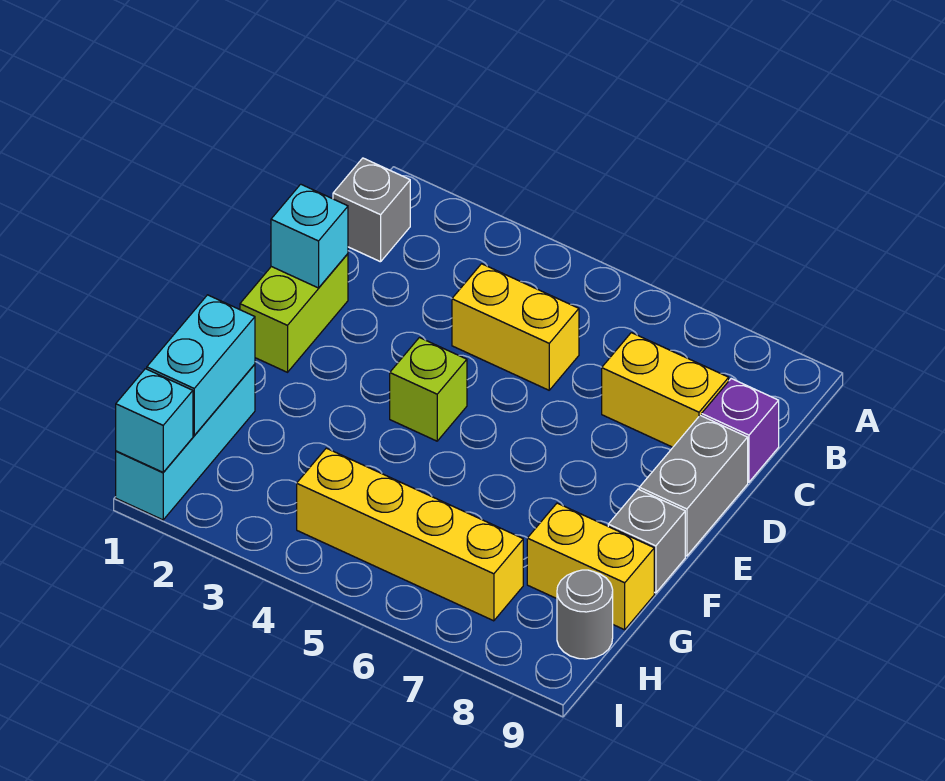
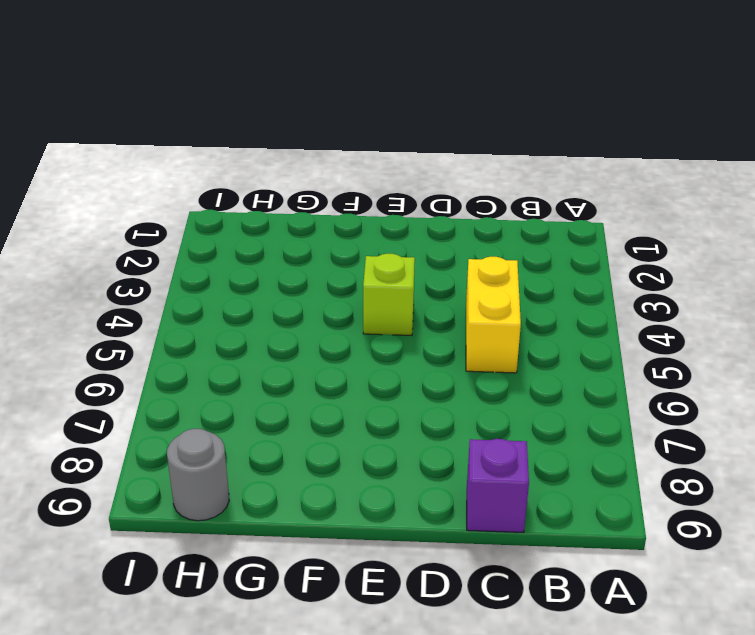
none -> grey 1x1 brick [333,158,410,262]
none -> yellow 1x2 brick [602,333,729,447]
none -> lime 1x2 brick [240,254,348,372]

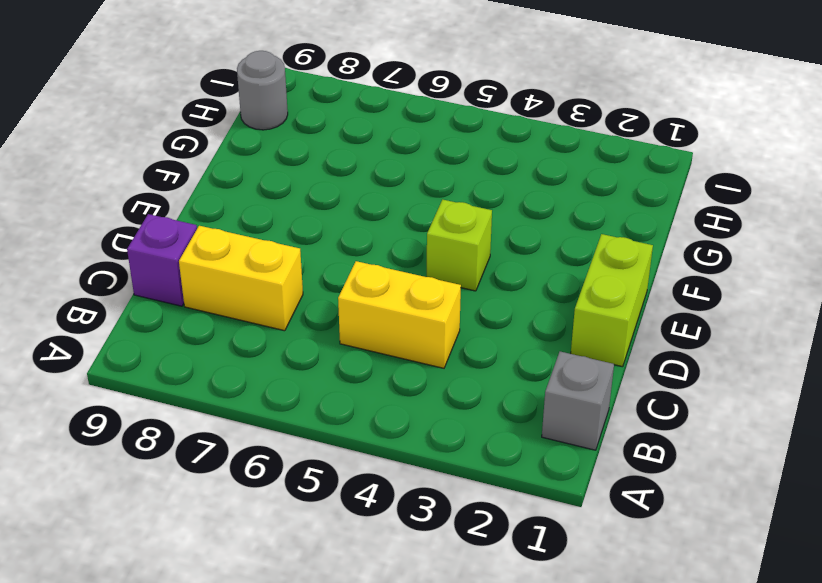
none -> grey 1x2 brick [639,415,748,556]
none -> grey 1x1 brick [608,489,685,593]
none -> cyan 1x3 brick [116,364,255,520]

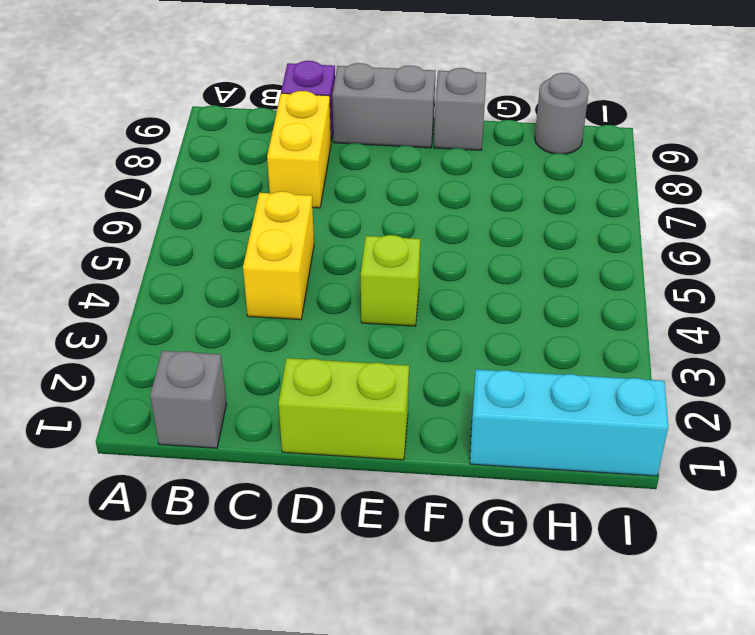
none -> yellow 1x2 brick [527,503,654,630]
none -> yellow 1x4 brick [297,448,523,621]
none -> cyan 1x1 brick [271,184,348,288]

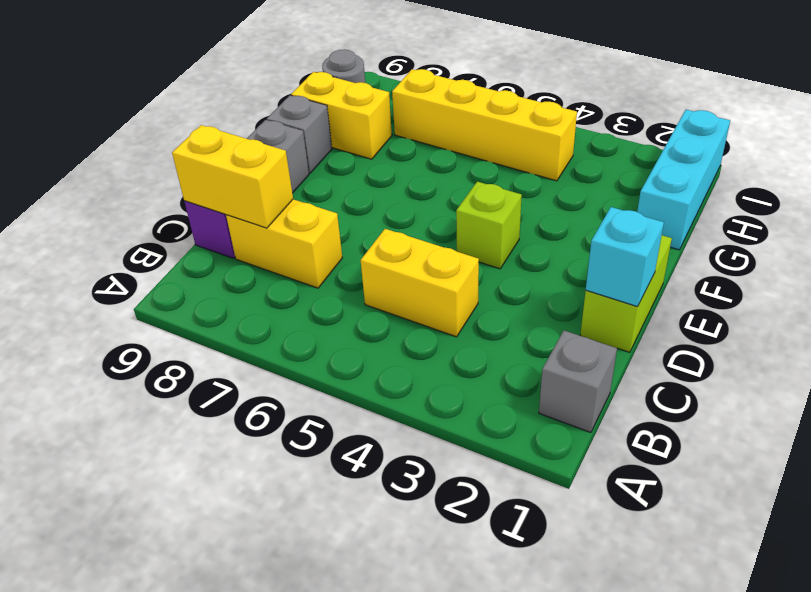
yellow 1x2 brick [172,125,293,228] -> none
none -> cyan 1x2 brick [147,295,255,435]
none -> cyan 1x1 brick [116,369,193,472]

